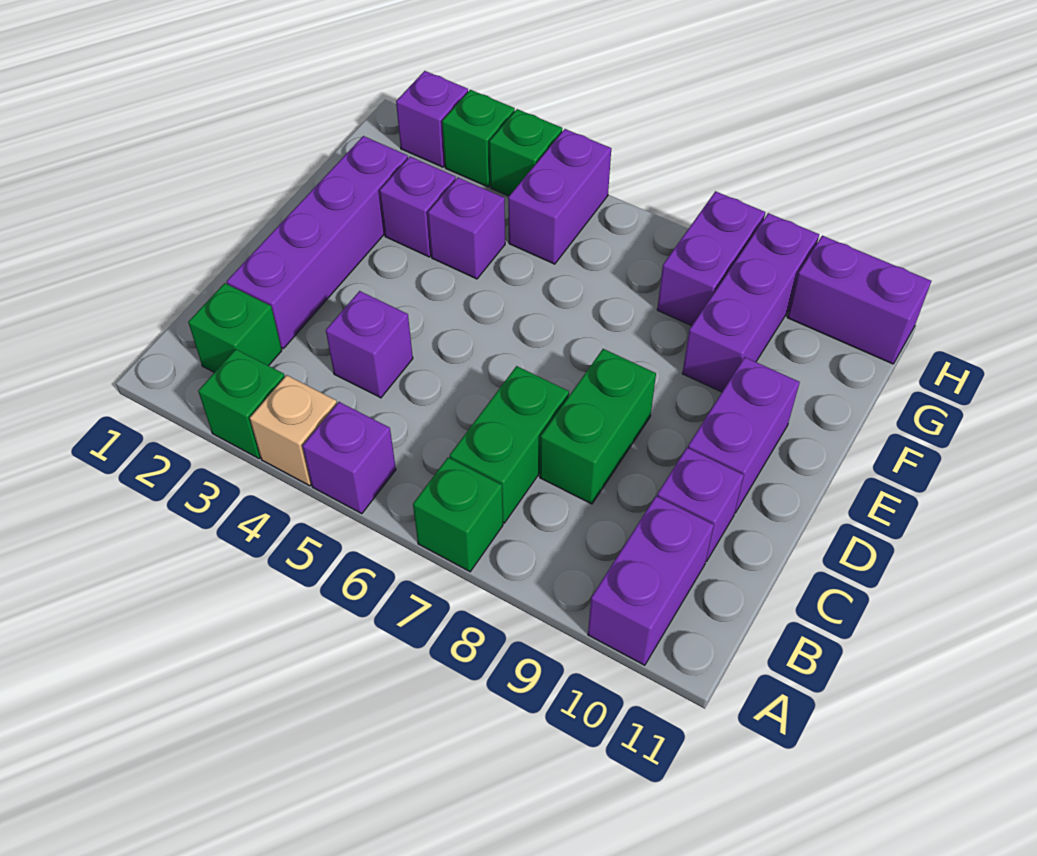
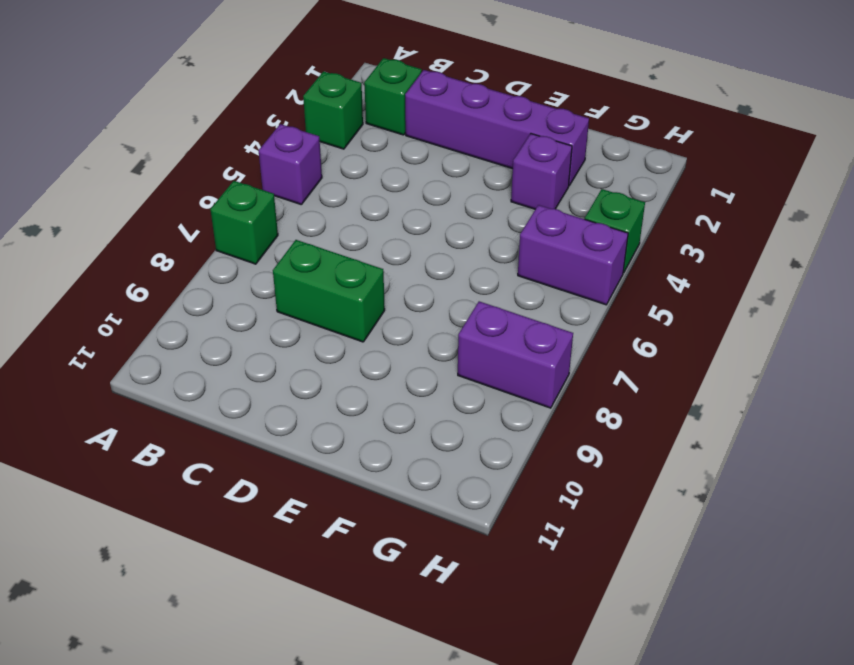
none -> tan 1x1 brick [250,375,337,486]
none -> purple 1x2 brick [588,496,714,665]
none -> green 1x2 brick [450,366,569,523]

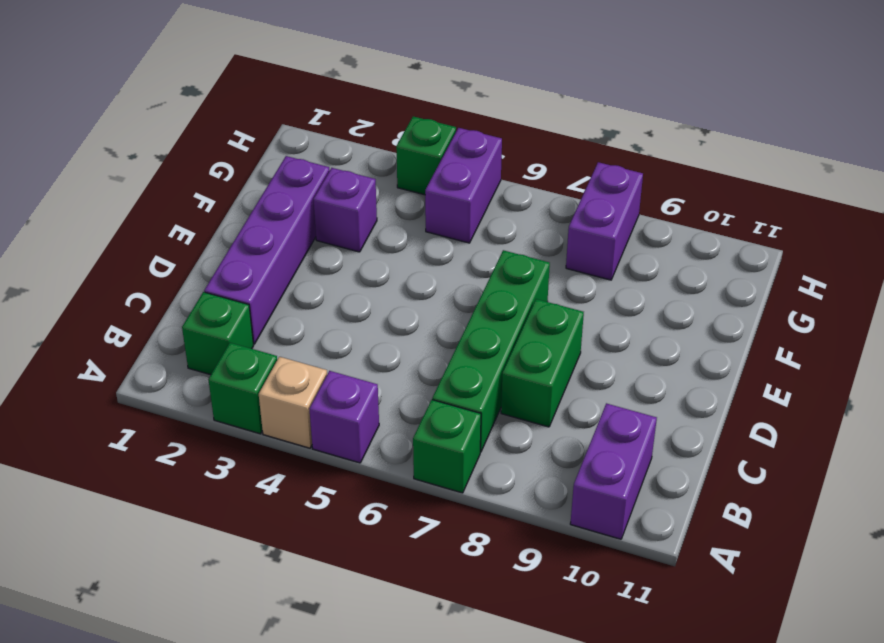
green 1x4 brick [432,250,550,452] -> green 1x2 brick [450,366,569,523]
none -> purple 1x1 brick [326,291,413,398]
none -> purple 1x1 brick [657,448,744,562]
none -> purple 1x2 brick [688,357,800,513]

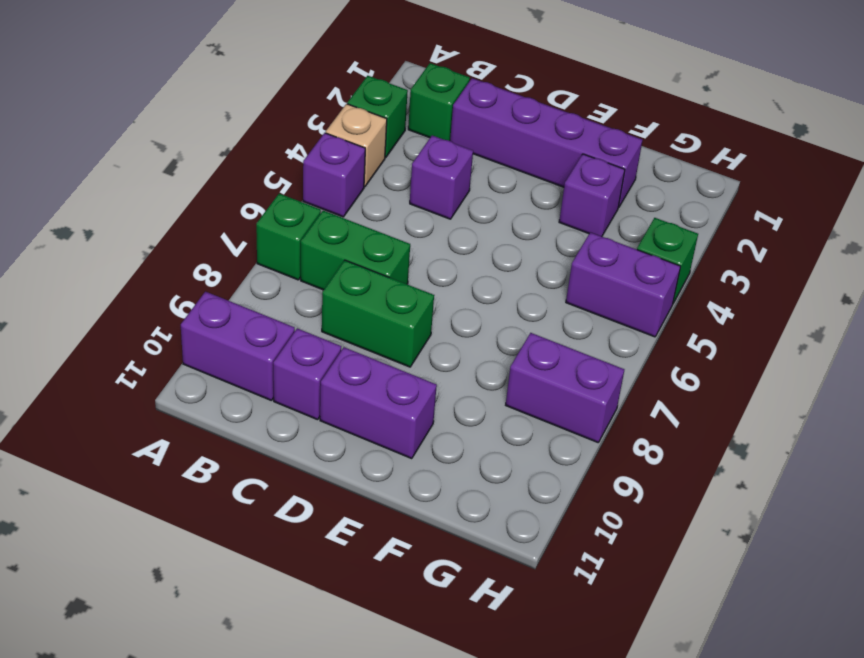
none -> purple 1x1 brick [428,178,505,279]
none -> purple 1x3 brick [682,213,819,392]
none -> purple 1x1 brick [396,71,468,167]

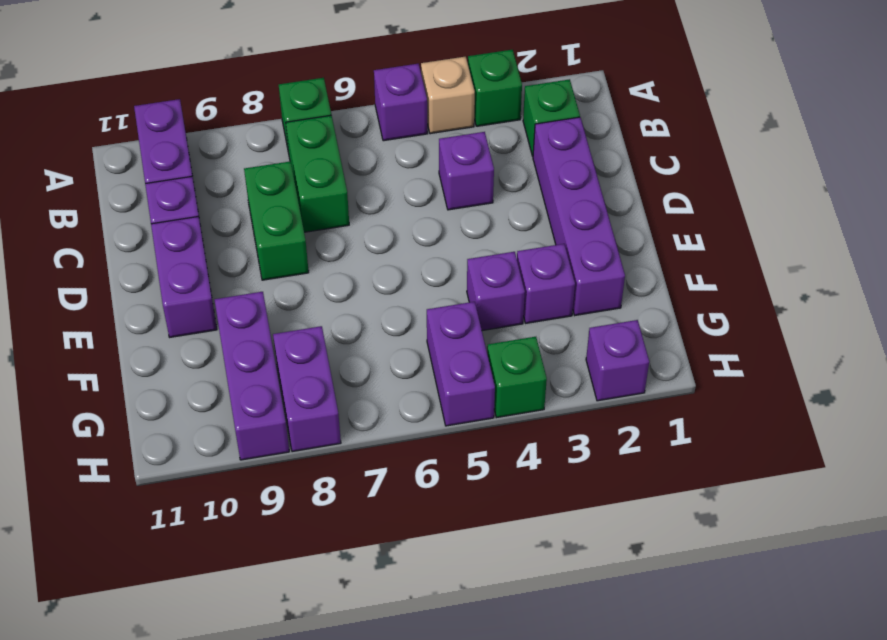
none -> green 1x1 brick [442,90,515,187]
none -> purple 1x2 brick [787,236,931,364]

